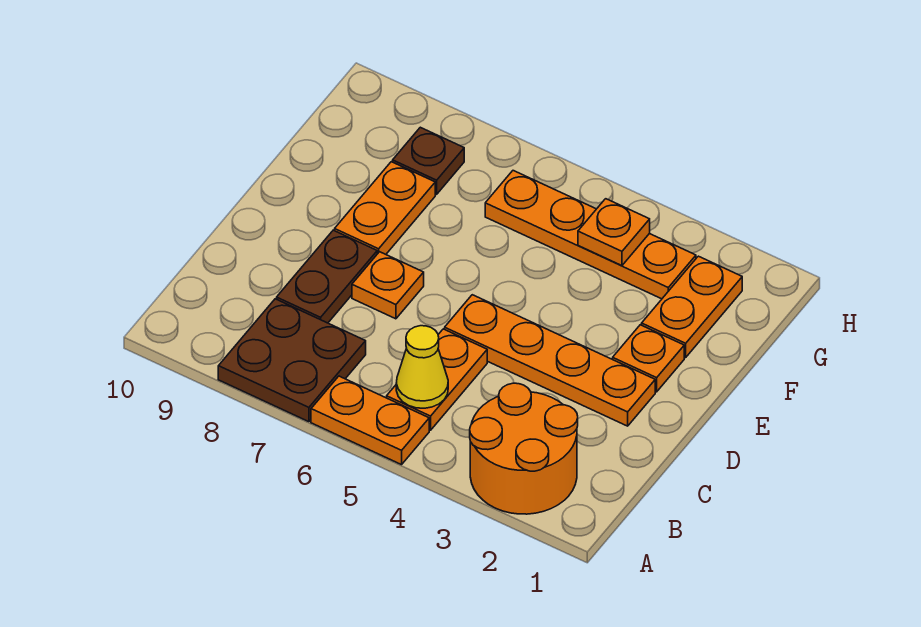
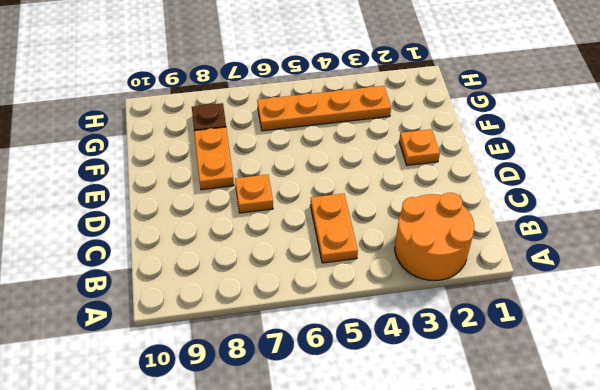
none -> orange 1x2 plate [311,376,429,465]
none -> brown 2x2 plate [218,299,366,422]
none -> brown 1x2 plate [277,230,377,323]

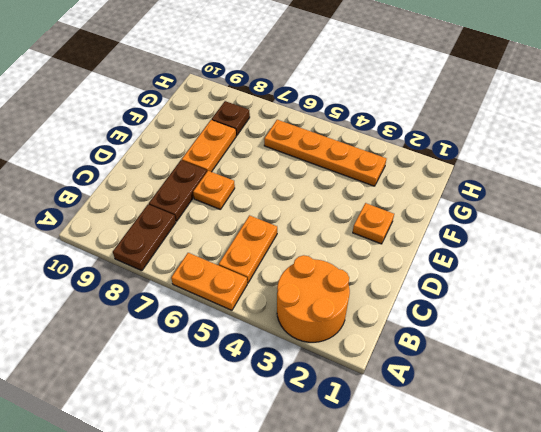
brown 1x2 plate [113,204,176,271] -> brown 2x2 plate [218,299,366,422]
none -> orange 1x4 plate [445,295,655,426]
none -> orange 1x2 plate [642,256,742,358]
none -> yellow 1x1 cone [396,326,448,408]

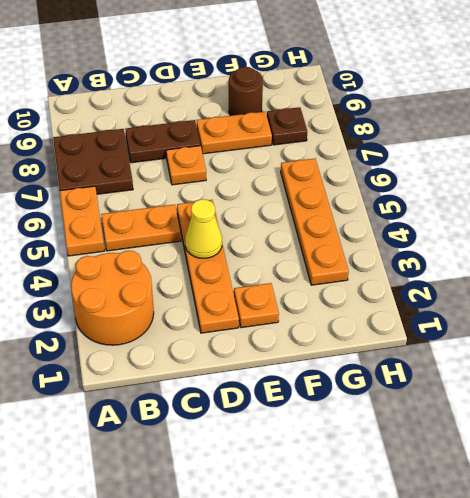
yellow 1x1 cone [185,199,222,258] -> yellow 1x1 cone moved to [396,326,448,408]
brown 1x1 round brick [229,67,263,116] -> none
none -> orange 1x2 plate [642,256,742,358]
none -> orange 1x1 plate [578,199,650,266]

